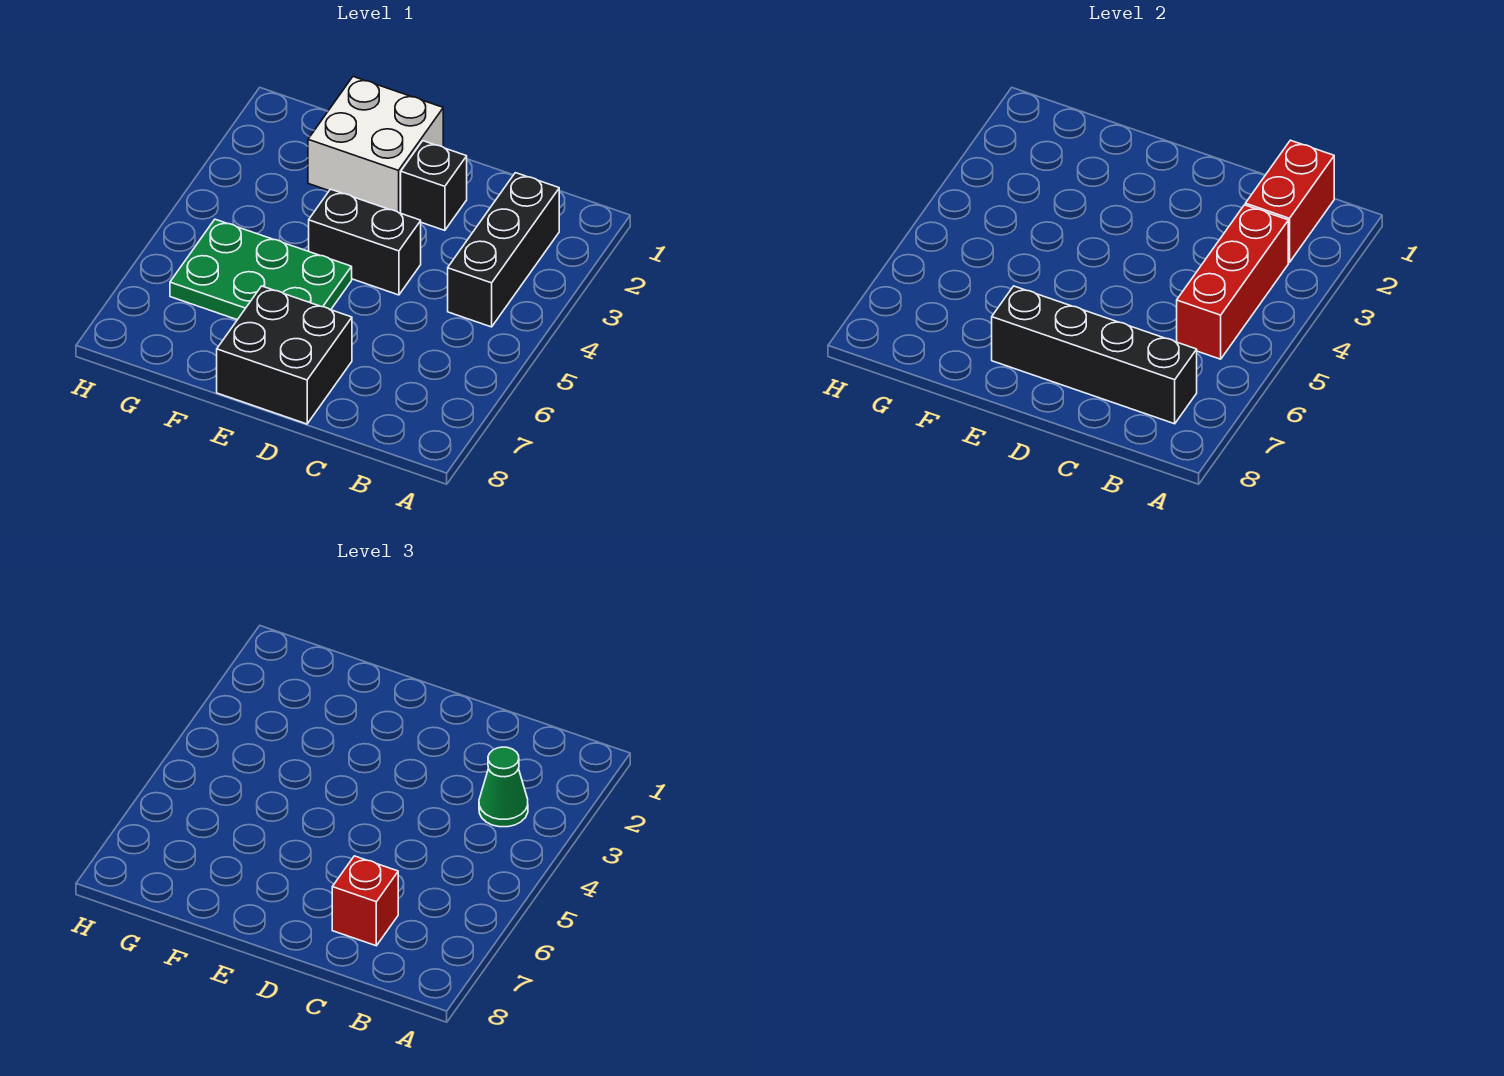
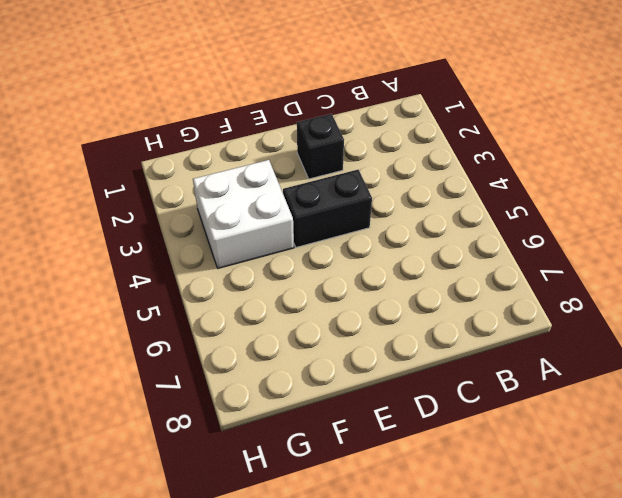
white 2x2 brick [193,160,294,268] -> white 2x2 brick moved to [308,77,443,213]
none -> black 1x3 brick [448,173,559,327]
none -> black 2x2 brick [217,286,352,424]

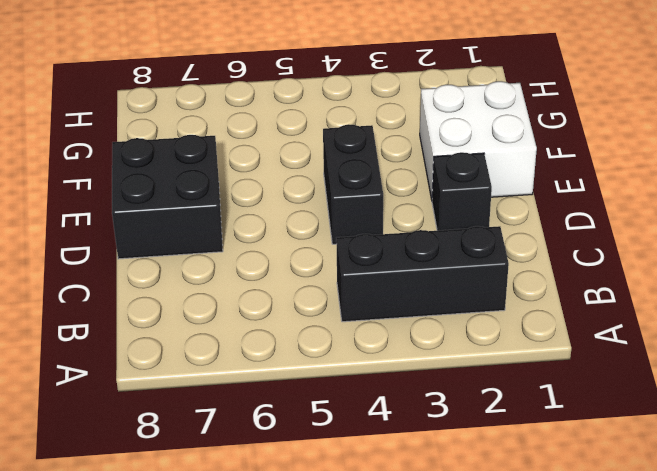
none -> green 2x3 plate [170,219,352,320]
none -> red 1x2 brick [1245,140,1334,262]

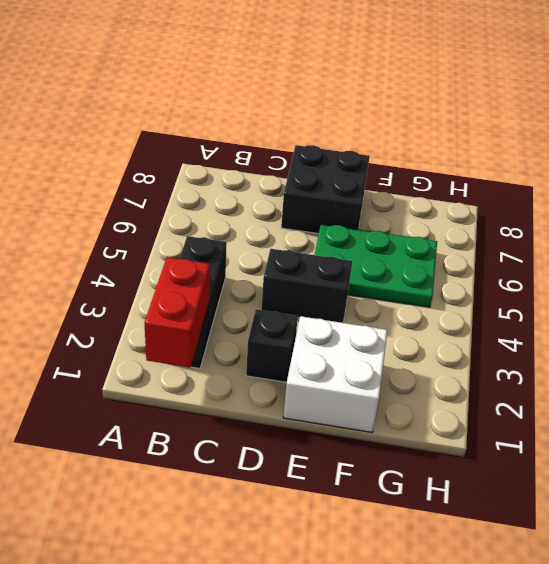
none -> red 1x3 brick [1177,205,1288,359]
none -> black 1x4 brick [992,286,1197,424]

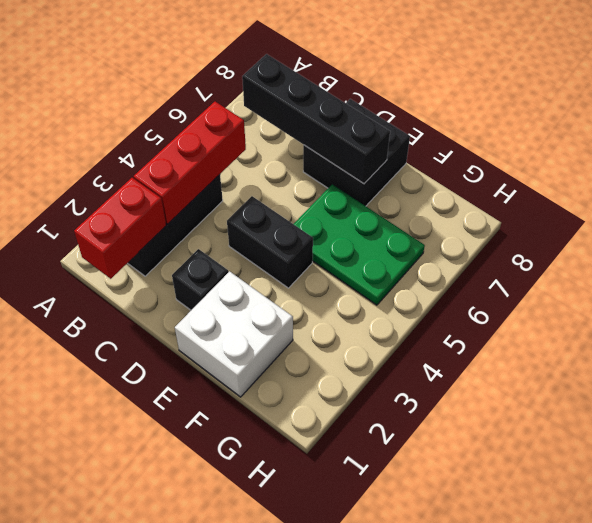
none -> green 1x1 cone [479,747,528,827]
none -> red 1x1 brick [332,856,398,946]

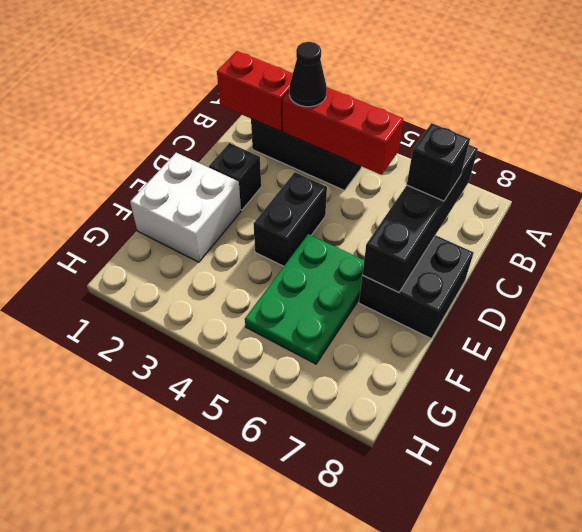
black 1x1 cone [289,42,327,107] -> green 1x1 cone [479,747,528,827]
black 1x1 brick [407,123,470,201] -> red 1x1 brick [332,856,398,946]

